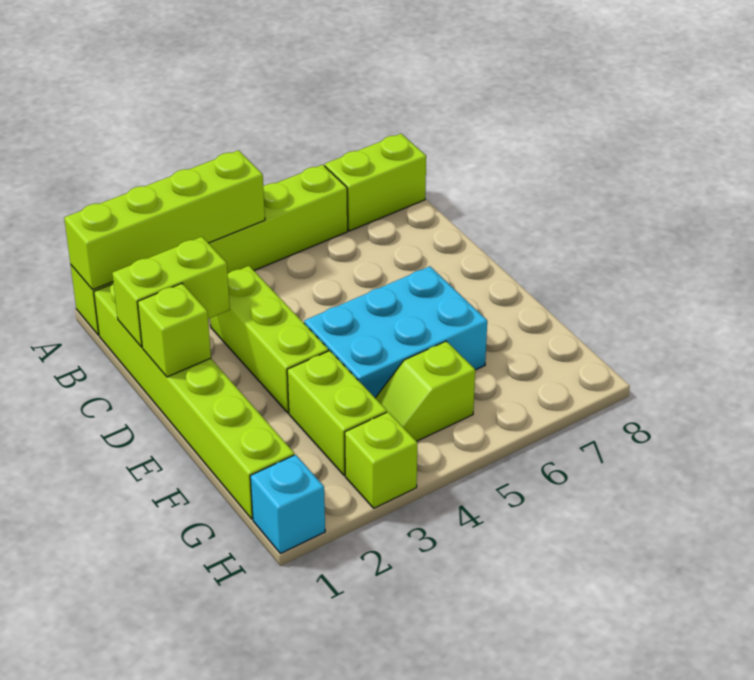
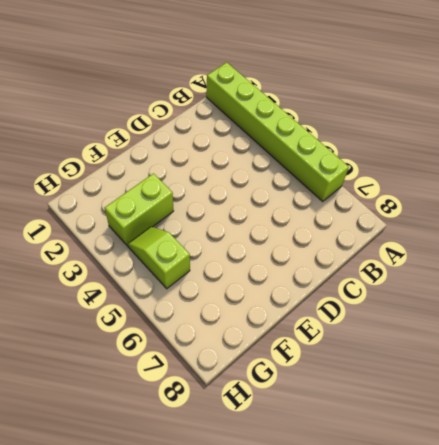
none -> lime 1x2 brick [325,134,426,231]
none -> lime 1x6 brick [94,283,294,519]
none -> lime 1x3 brick [210,266,329,413]

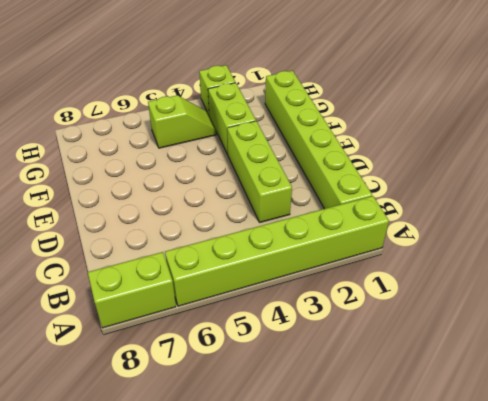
none -> cyan 2x3 brick [304,266,487,398]
none -> cyan 1x1 brick [250,455,325,553]
none -> lime 1x4 brick [64,150,265,290]

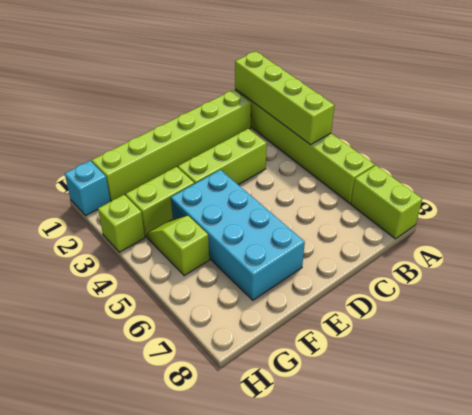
cyan 2x4 brick [171,170,305,300] -> cyan 2x3 brick [304,266,487,398]
none -> lime 1x2 brick [112,237,230,347]
none -> lime 1x1 brick [138,283,211,377]

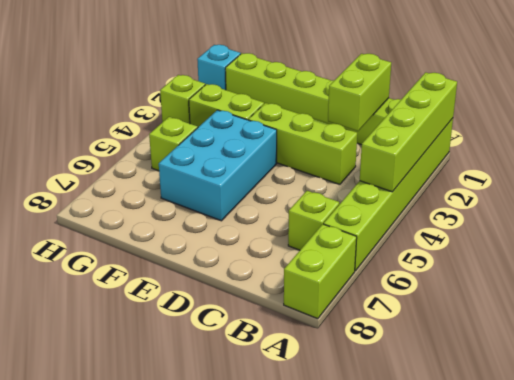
lime 1x1 brick [288,191,339,250] -> lime 1x1 brick moved to [138,283,211,377]

